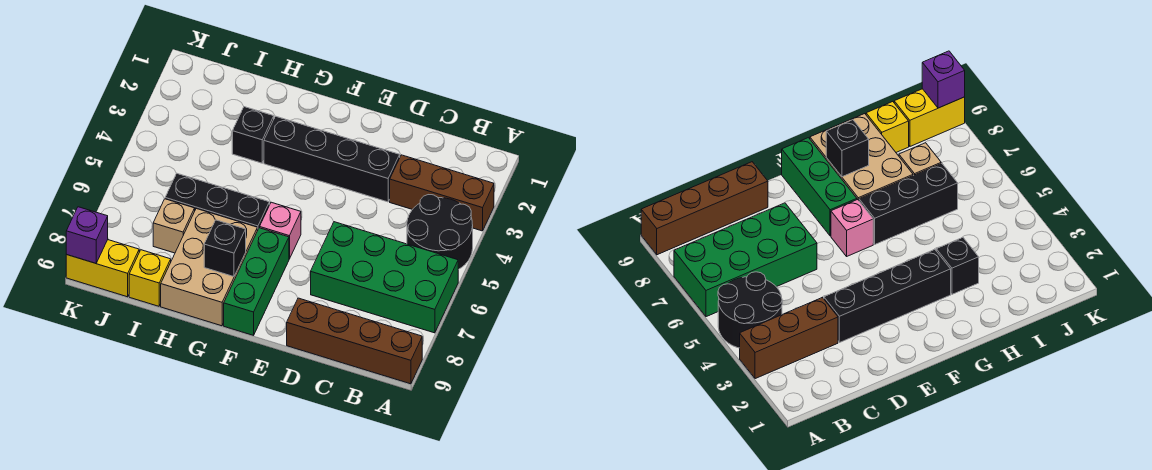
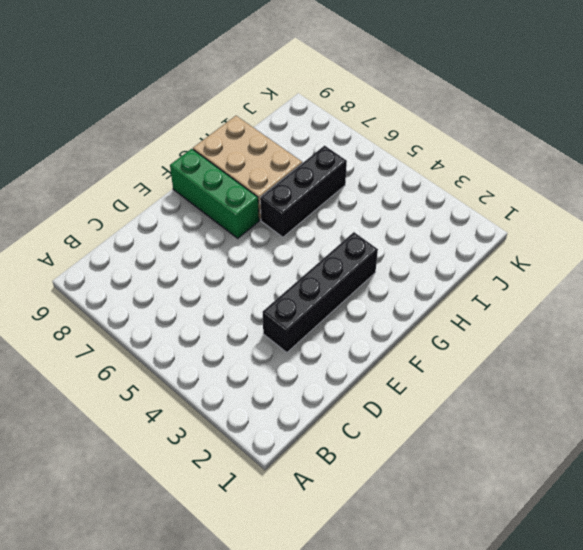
none -> brown 1x3 brick [390,155,494,231]
none -> black 2x2 round brick [407,195,473,270]
none -> green 2x4 brick [311,222,458,333]

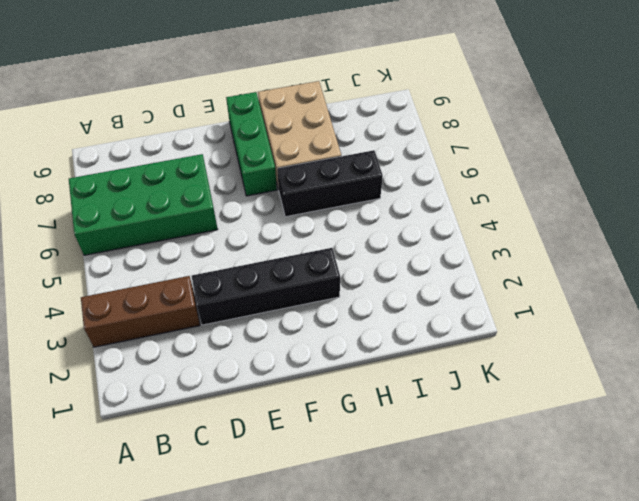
none -> black 2x2 round brick [407,195,473,270]
none -> brown 1x4 brick [287,298,422,384]
none -> pink 1x1 brick [260,202,301,259]

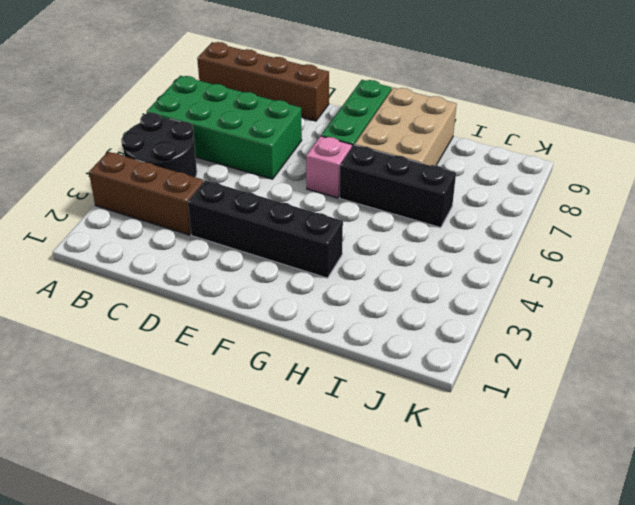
none -> black 1x1 brick [232,107,274,163]
none -> tan 1x1 brick [153,199,195,253]
none -> yellow 1x1 brick [129,250,171,306]

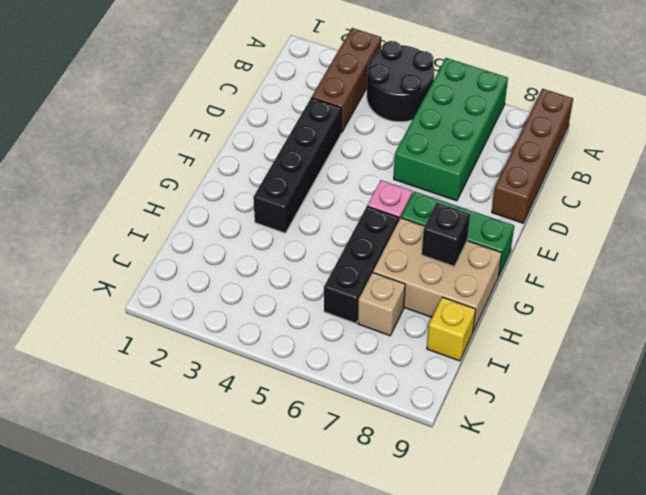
none -> black 1x1 brick [232,107,274,163]
none -> yellow 1x2 brick [66,240,139,297]
none -> purple 1x1 brick [66,207,108,263]

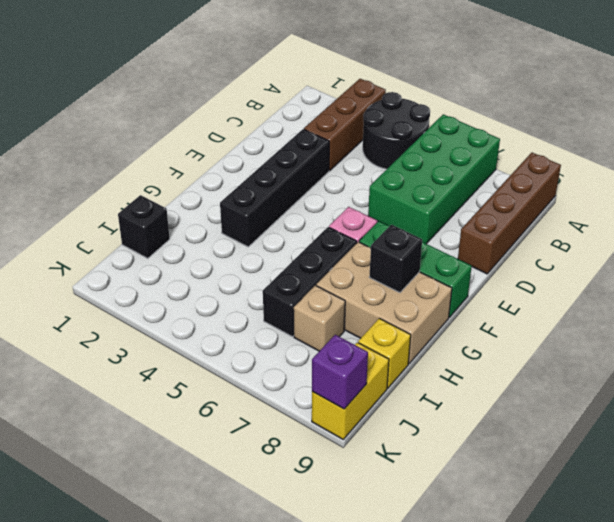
black 1x1 brick [118,195,170,258] -> black 1x1 brick moved to [232,107,274,163]

